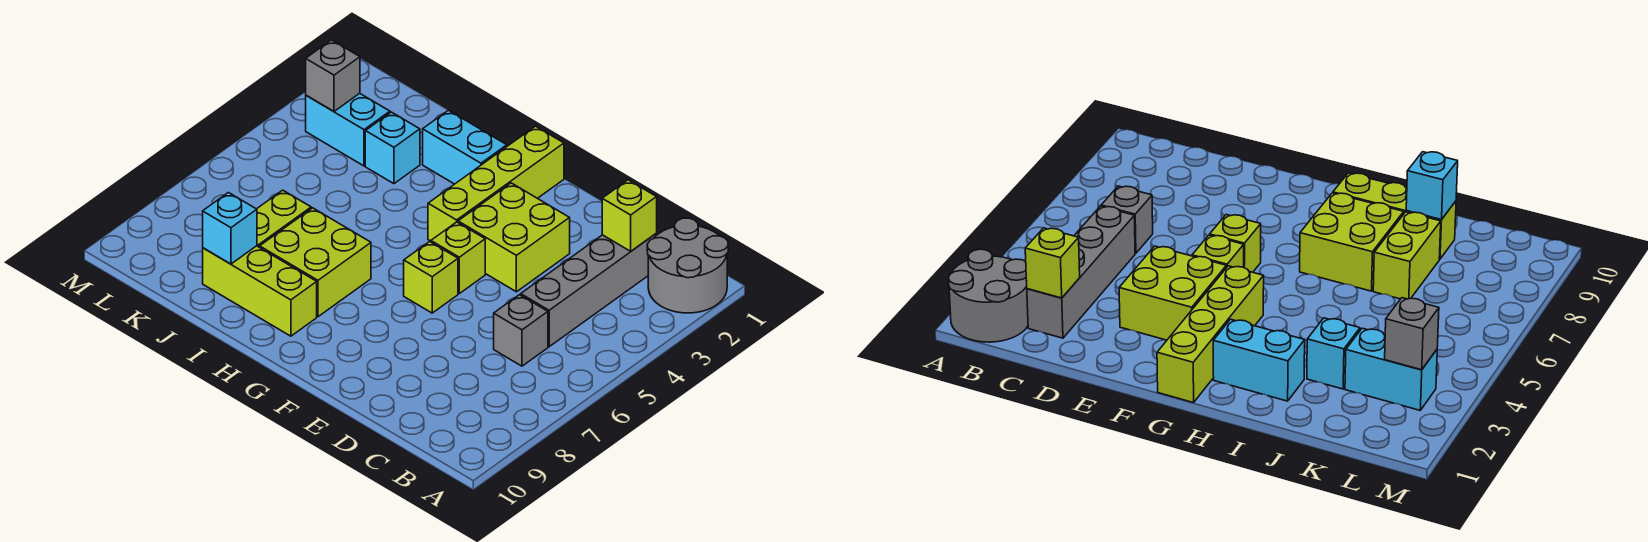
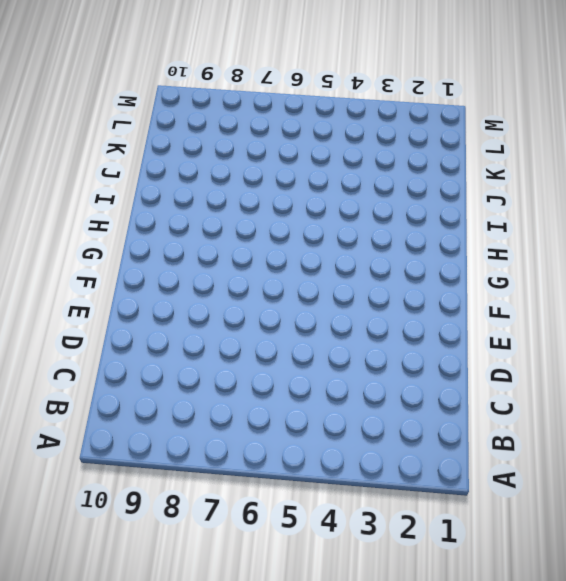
none -> grey 2x2 round brick [647,218,728,313]
none -> grey 1x4 brick [521,233,657,347]
none -> grey 1x1 brick [494,295,548,366]

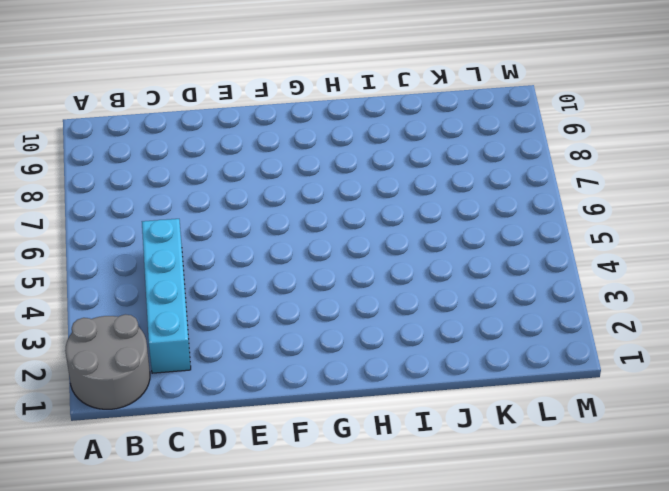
cyan 1x4 brick [142,219,191,373] -> grey 1x4 brick [521,233,657,347]
none -> grey 1x1 brick [494,295,548,366]
none -> lime 2x2 brick [458,183,570,292]
none -> lime 1x1 brick [431,222,485,293]

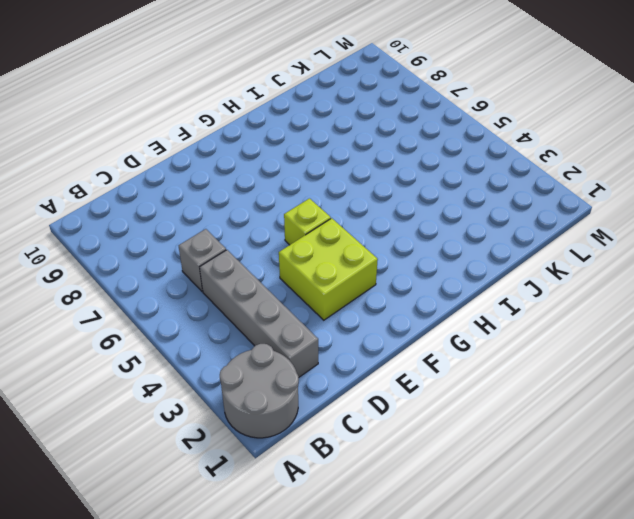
none -> lime 1x1 brick [404,242,458,313]
none -> lime 1x4 brick [428,126,564,241]
none -> cyan 1x2 brick [423,110,507,184]

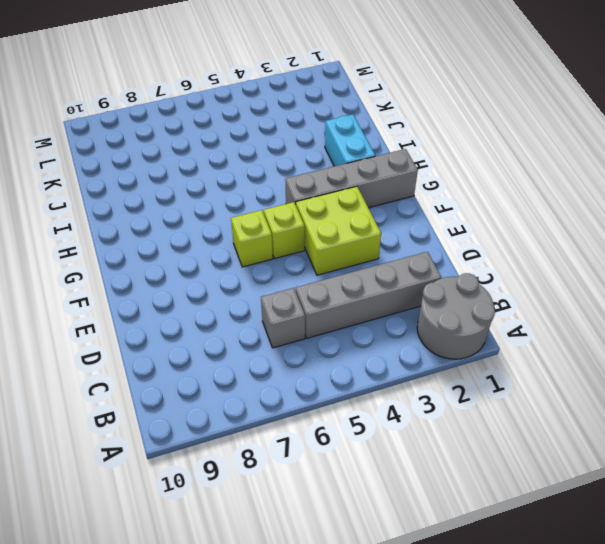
grey 1x4 brick [285,149,418,208] -> lime 1x4 brick [428,126,564,241]
none -> lime 2x2 brick [260,208,371,317]
none -> lime 1x3 brick [203,246,317,336]
none -> cyan 1x1 brick [365,112,420,184]

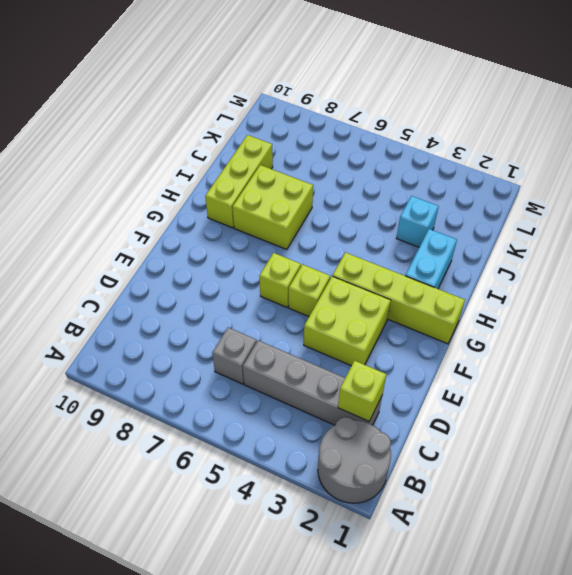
none -> lime 1x2 brick [257,190,311,247]
none -> cyan 1x2 brick [306,93,390,166]
none -> cyan 1x1 brick [203,193,257,264]

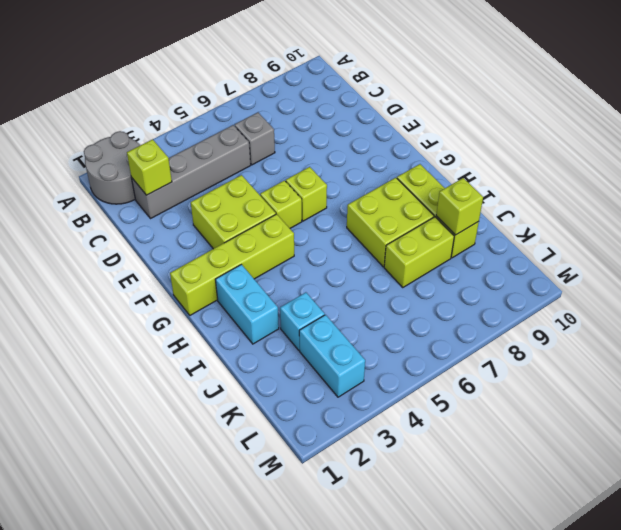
lime 1x1 brick [436,178,483,235] -> cyan 1x1 brick [203,193,257,264]
none -> grey 1x1 brick [306,40,360,111]

